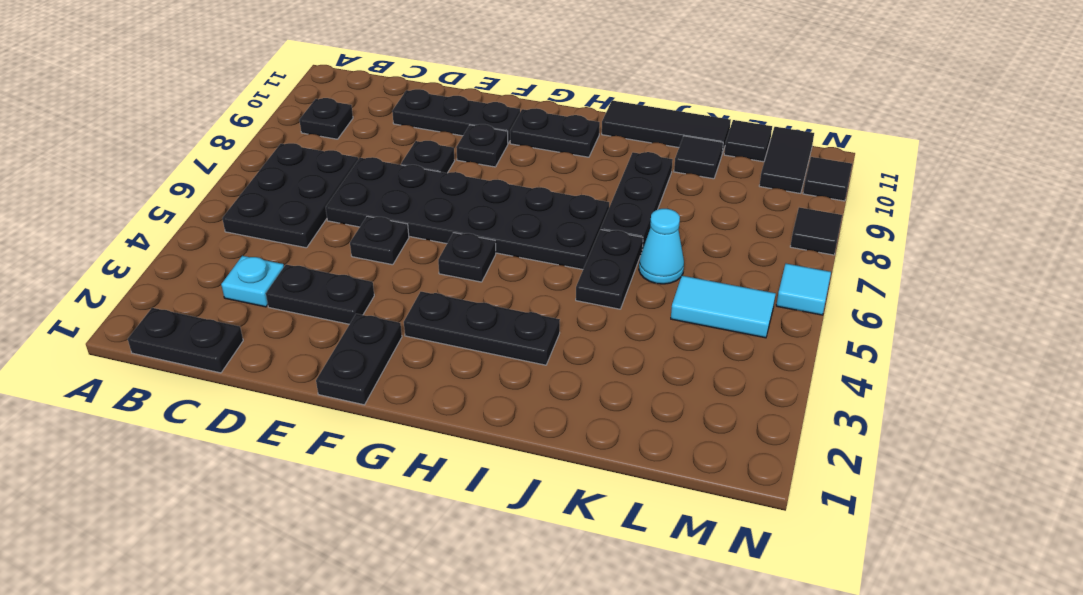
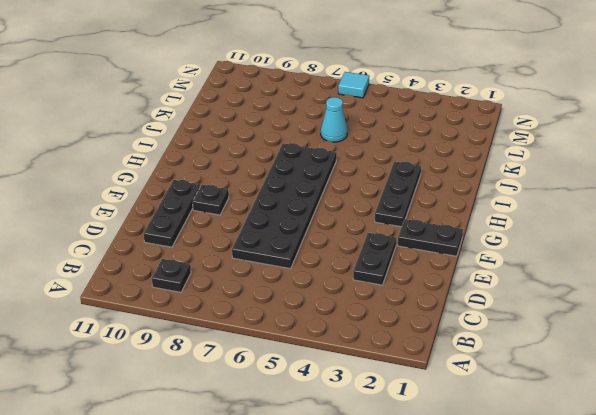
none -> black 1x2 plate [128,308,243,373]
none -> black 2x3 plate [222,143,358,248]
none -> cyan 1x1 plate [221,256,284,307]

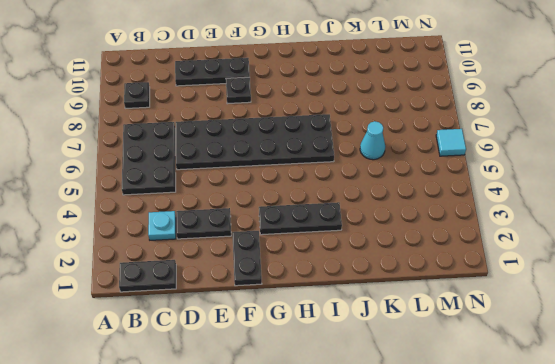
none -> black 1x1 plate [350,216,409,265]
none -> black 1x1 plate [401,141,455,173]
none -> black 1x1 plate [438,233,496,282]

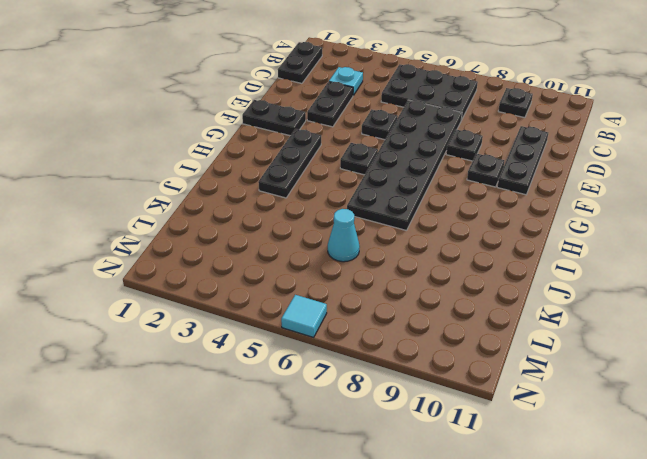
none -> black 1x2 plate [510,108,600,157]
none -> black 1x3 tile [602,100,731,153]
none -> black 1x2 plate [576,229,643,309]

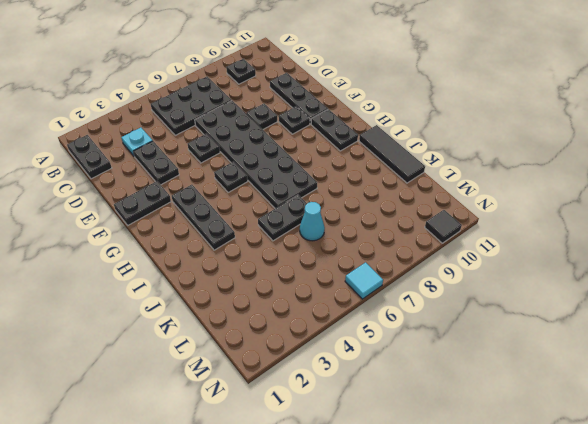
none -> black 1x3 plate [601,152,673,250]
none -> black 1x1 tile [674,136,723,179]
none -> cyan 1x2 tile [671,276,776,338]

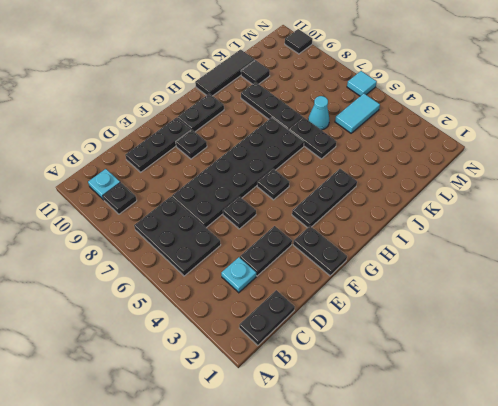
cyan 1x1 plate [88,169,120,200] -> none
none -> black 1x1 plate [401,141,455,173]
none -> black 1x1 tile [724,120,772,162]
none -> black 1x2 tile [759,127,814,193]

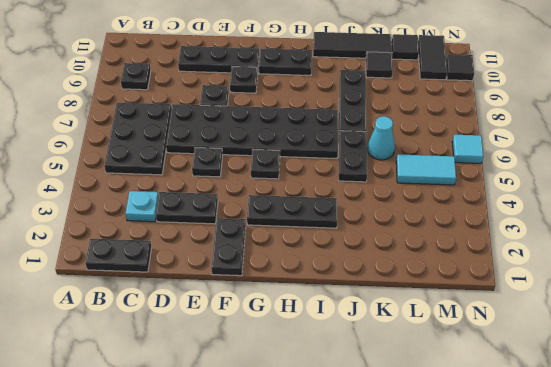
none -> black 1x1 tile [790,207,842,255]

